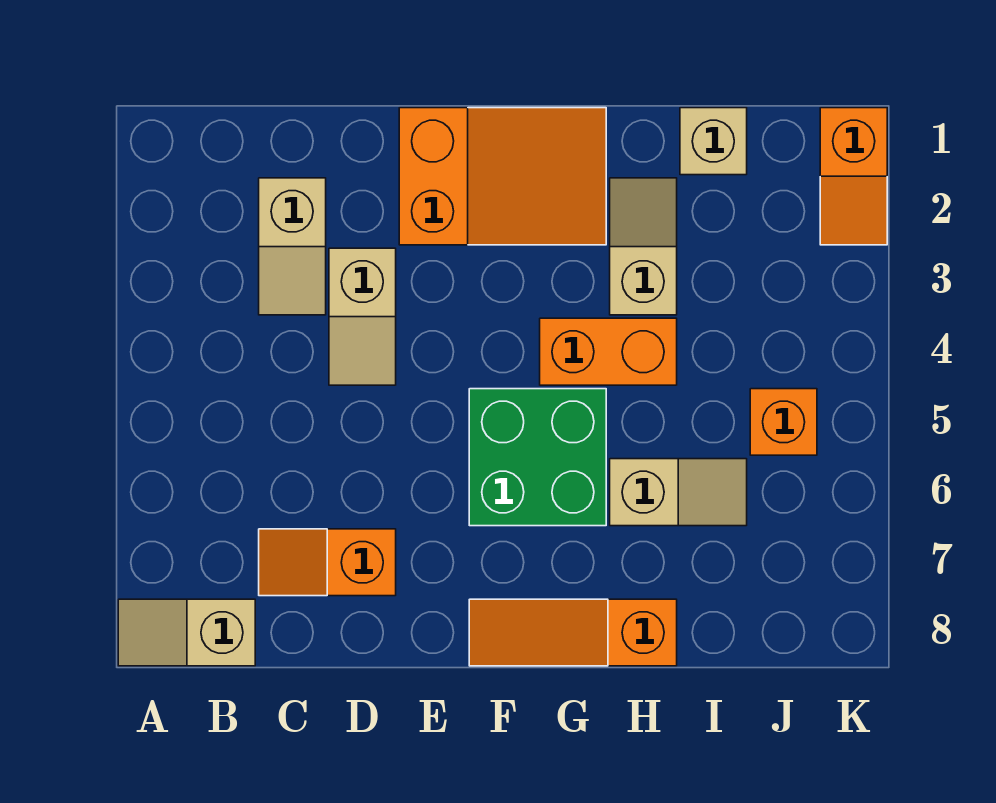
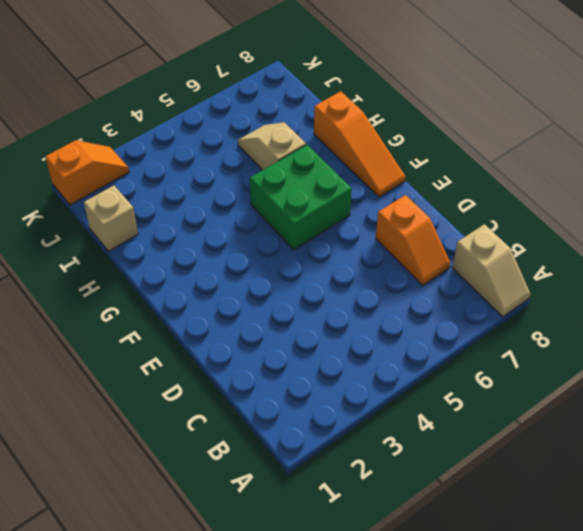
none -> tan 1x2 slope [259,178,326,315]
none -> tan 1x2 slope [329,248,396,385]
none -> orange 2x3 slope [399,108,606,245]

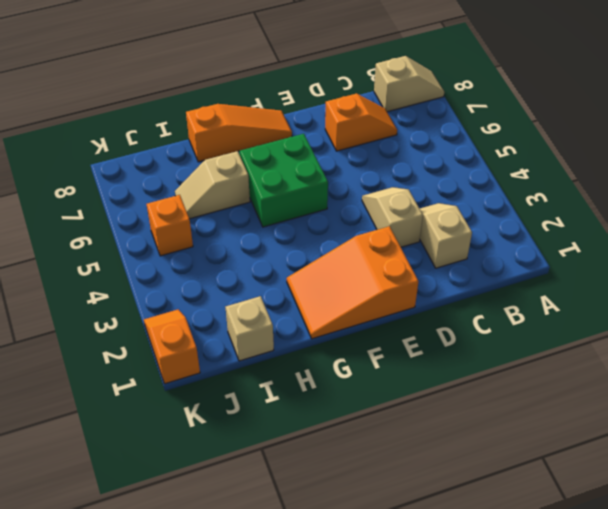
none -> orange 1x2 brick [540,318,677,385]
none -> tan 1x2 slope [610,178,677,315]

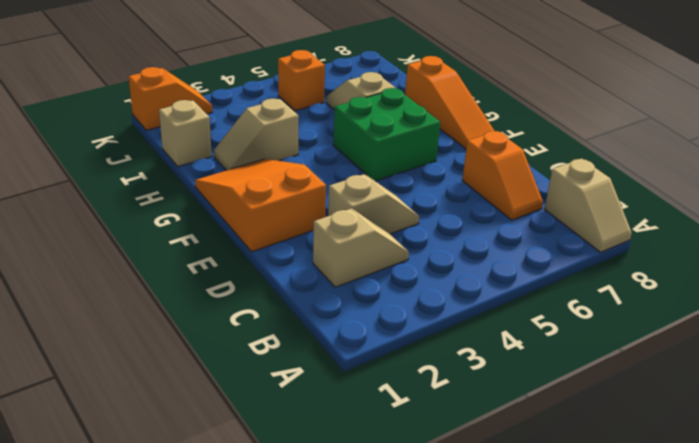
none -> orange 1x2 brick [540,318,677,385]

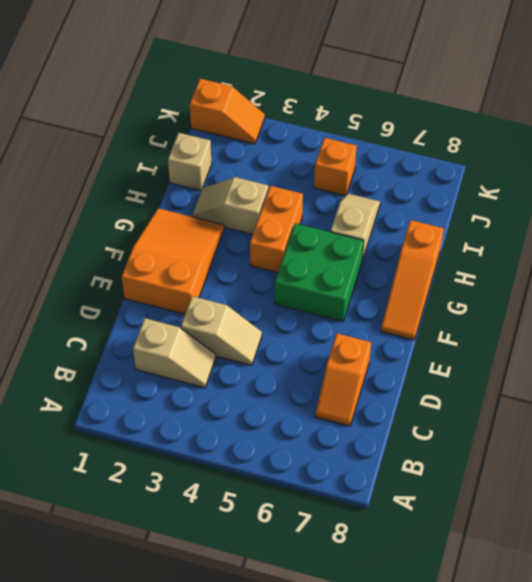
none -> tan 1x2 slope [118,599,255,666]

